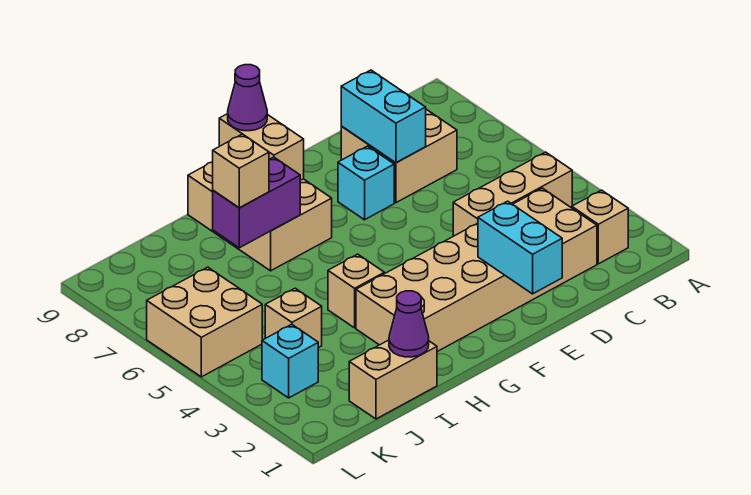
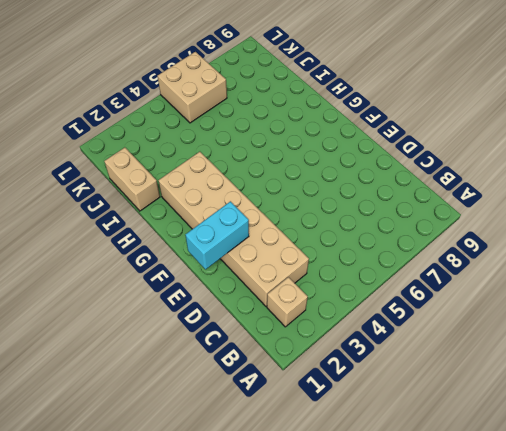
none -> tan 1x3 brick [453,152,572,236]
none -> tan 2x2 brick [341,109,457,203]
none -> cyan 1x1 brick [338,146,394,220]

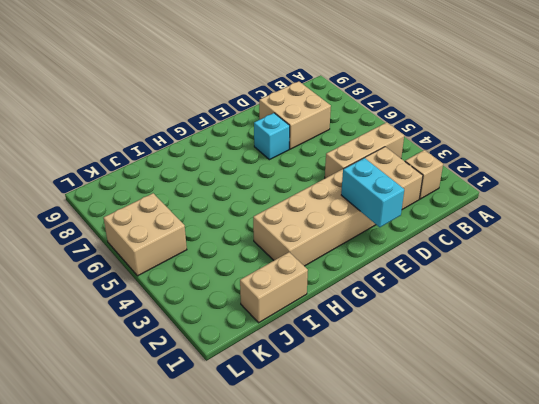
none -> tan 2x3 brick [188,162,332,271]
none -> tan 1x1 brick [328,254,384,328]
none -> tan 1x1 brick [265,288,322,348]

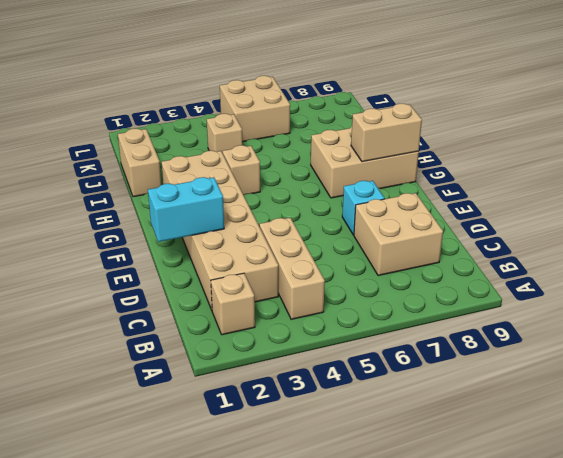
none -> cyan 1x1 brick [262,324,318,398]
none -> cyan 1x2 brick [341,70,426,163]
none -> purple 1x2 brick [213,157,300,248]

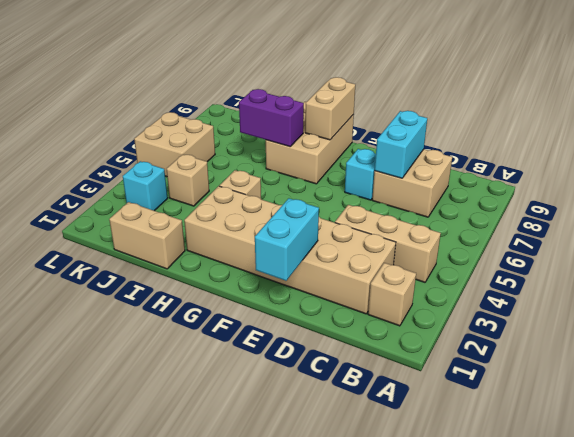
none -> purple 1x1 cone [389,291,429,357]
none -> purple 1x1 cone [228,65,267,131]
none -> tan 1x1 brick [213,134,269,208]

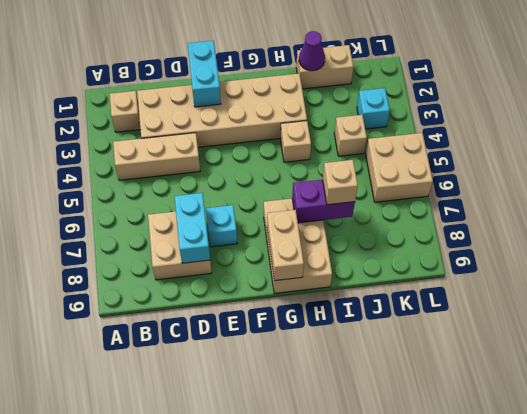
none -> purple 1x1 cone [228,65,267,131]

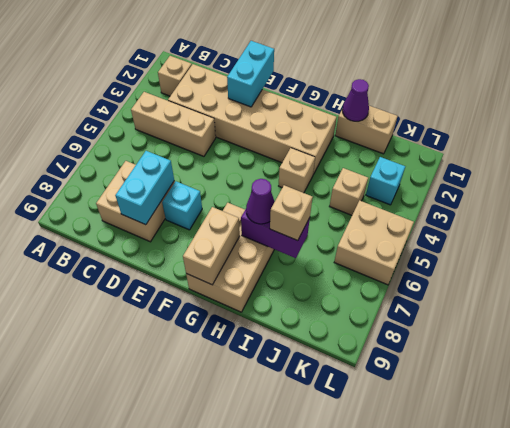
purple 1x1 cone [246,179,275,224] -> purple 1x1 cone moved to [228,65,267,131]

